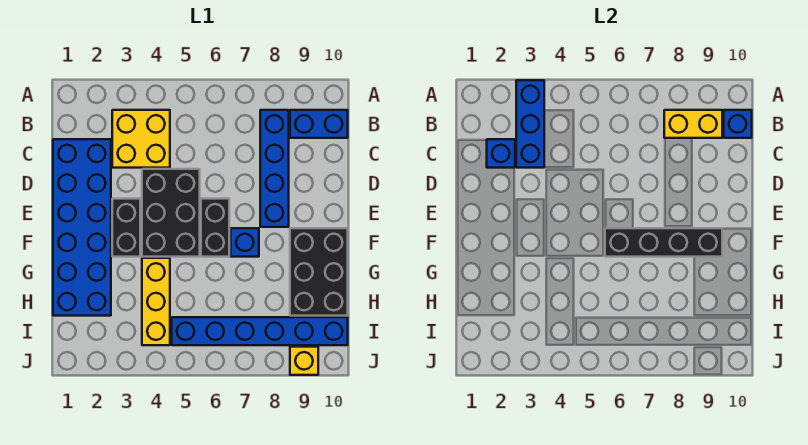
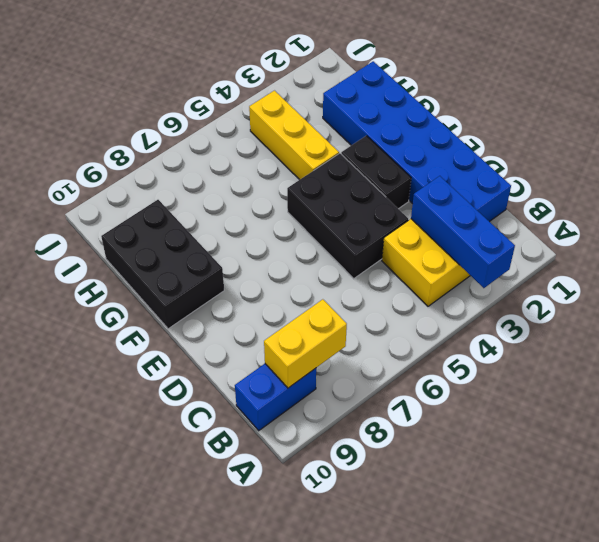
none -> blue 1x4 brick [260,110,289,227]
none -> black 1x2 brick [201,199,229,257]
none -> blue 1x1 brick [231,228,259,257]

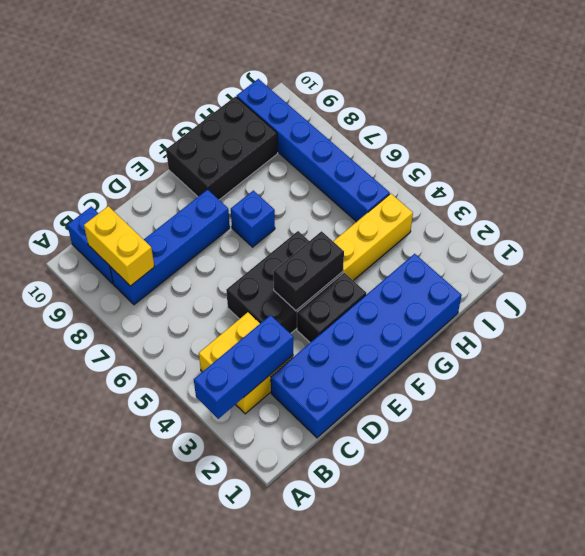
black 1x2 brick [273,231,344,311] -> black 1x2 brick moved to [201,199,229,257]
none -> yellow 1x1 brick [290,347,318,375]
none -> blue 1x1 brick [724,110,752,138]
none -> blue 1x1 brick [487,139,515,168]

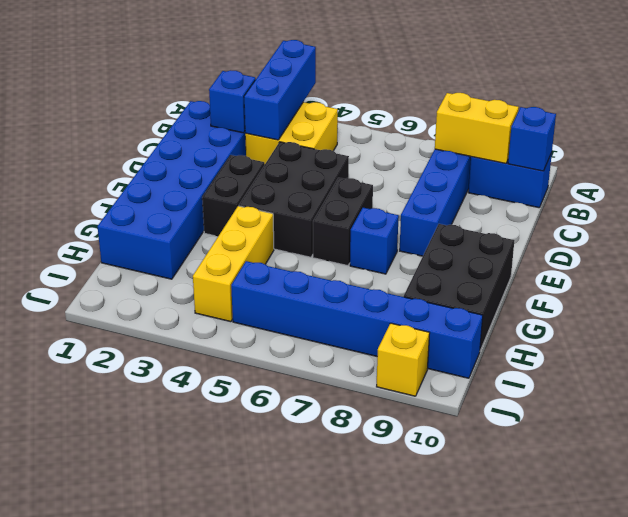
none -> black 1x4 brick [605,228,722,257]

